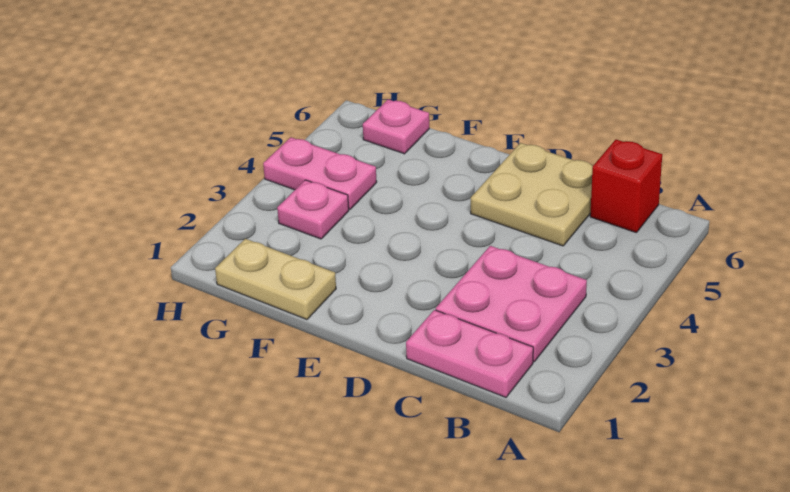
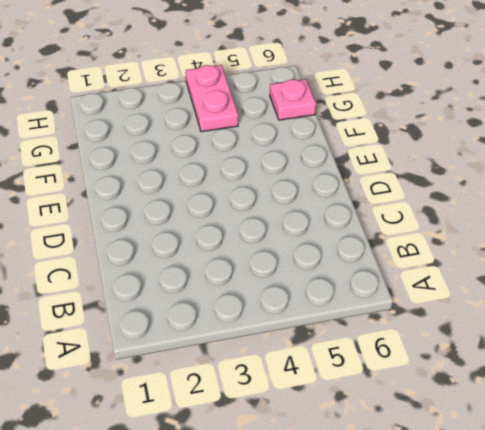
none -> pink 1x2 plate [406,310,533,397]
none -> pink 2x2 plate [436,246,587,362]

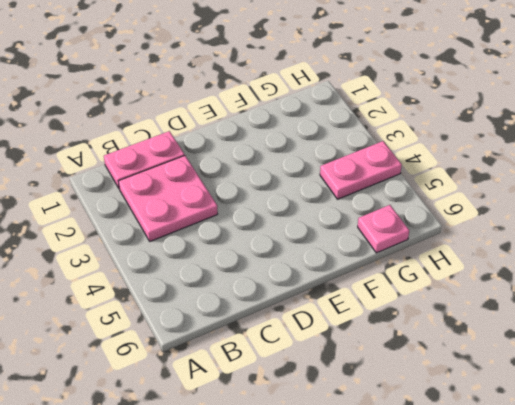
none -> red 1x1 brick [590,140,662,233]
none -> tan 2x2 plate [471,143,593,246]

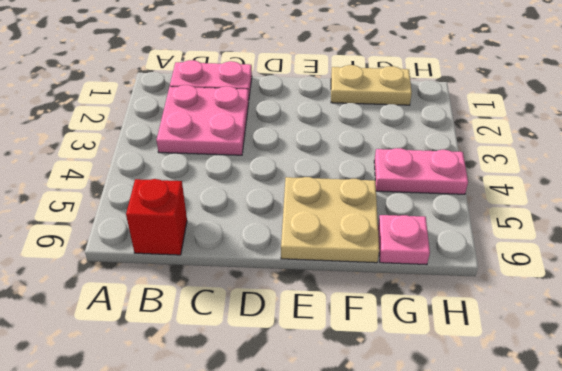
tan 2x2 plate [281,177,379,263] -> tan 2x2 plate moved to [471,143,593,246]
none -> pink 1x1 plate [277,180,349,239]

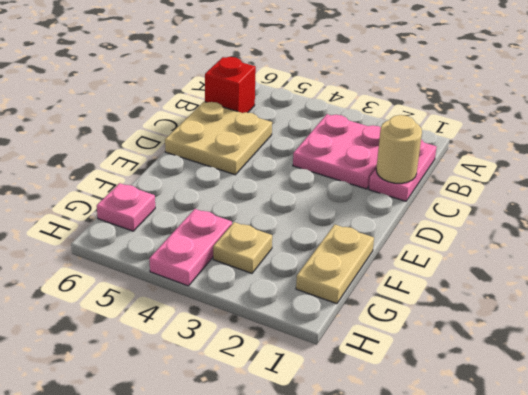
tan 1x1 round brick [376,115,422,183] -> none
tan 1x1 plate [213,222,272,273] -> pink 1x1 plate [277,180,349,239]

